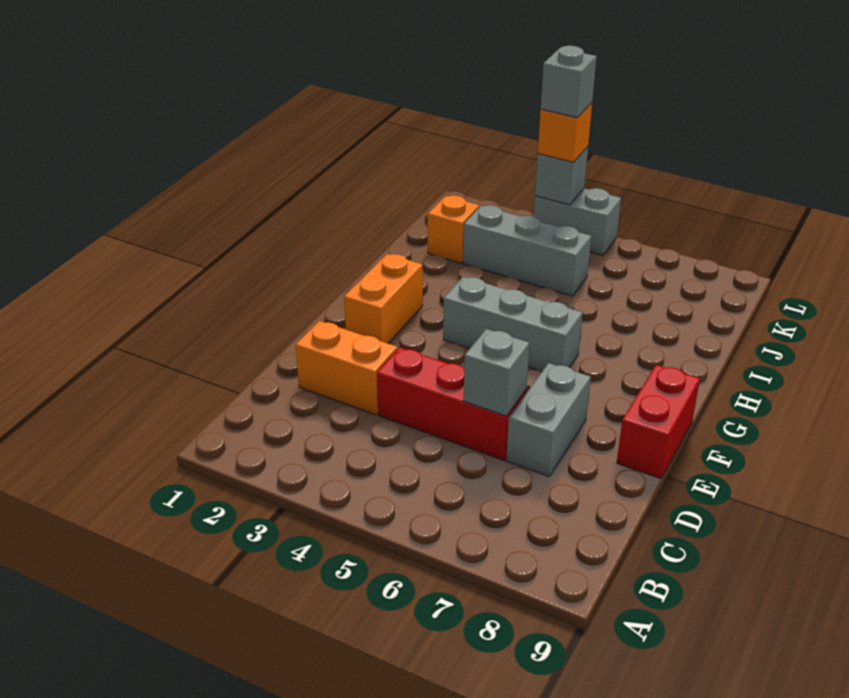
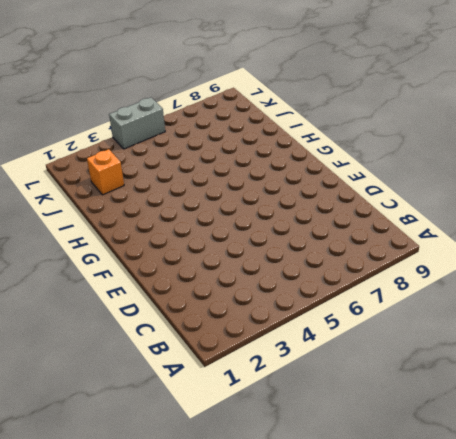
none -> orange 1x2 brick [295,321,397,415]
none -> red 1x3 brick [377,347,526,460]
none -> grey 1x2 brick [506,363,591,476]

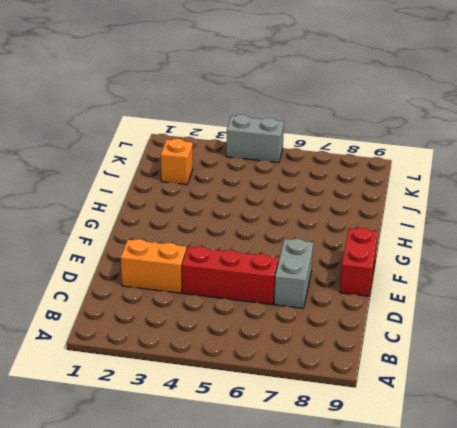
none -> orange 1x2 brick [344,254,423,343]
none -> grey 1x3 brick [443,277,583,372]
none -> grey 1x3 brick [463,205,591,296]

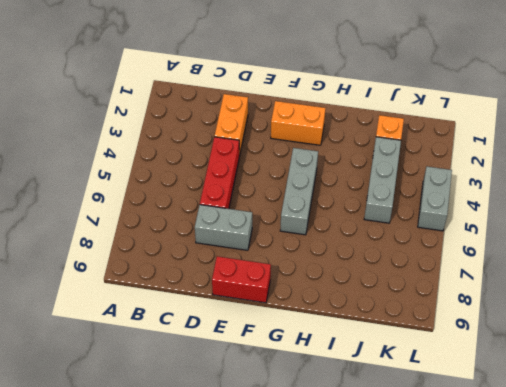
none -> grey 1x1 brick [464,329,530,416]
none -> grey 1x1 brick [535,147,588,205]
none -> orange 1x1 brick [538,103,592,162]

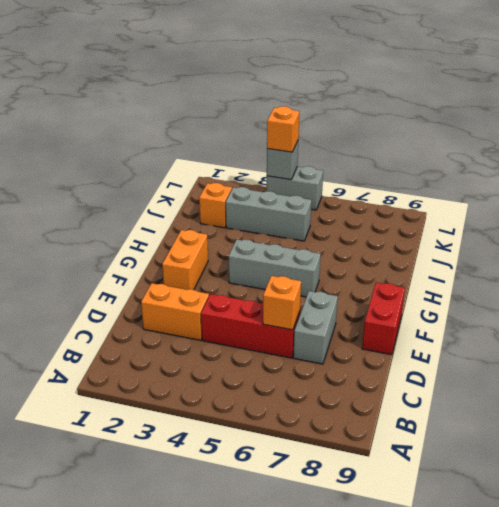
orange 1x1 brick [263,276,301,330] -> grey 1x1 brick [464,329,530,416]
none -> grey 1x1 brick [541,46,597,118]

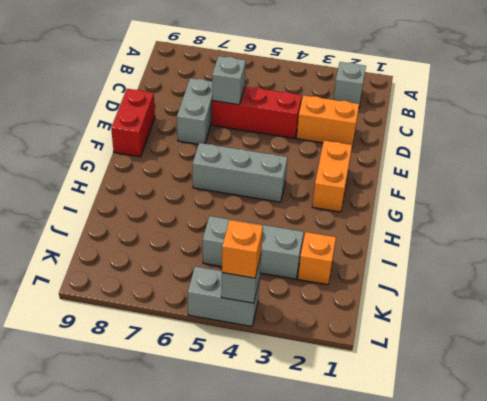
grey 1x1 brick [333,62,366,106] -> grey 1x1 brick moved to [541,46,597,118]

